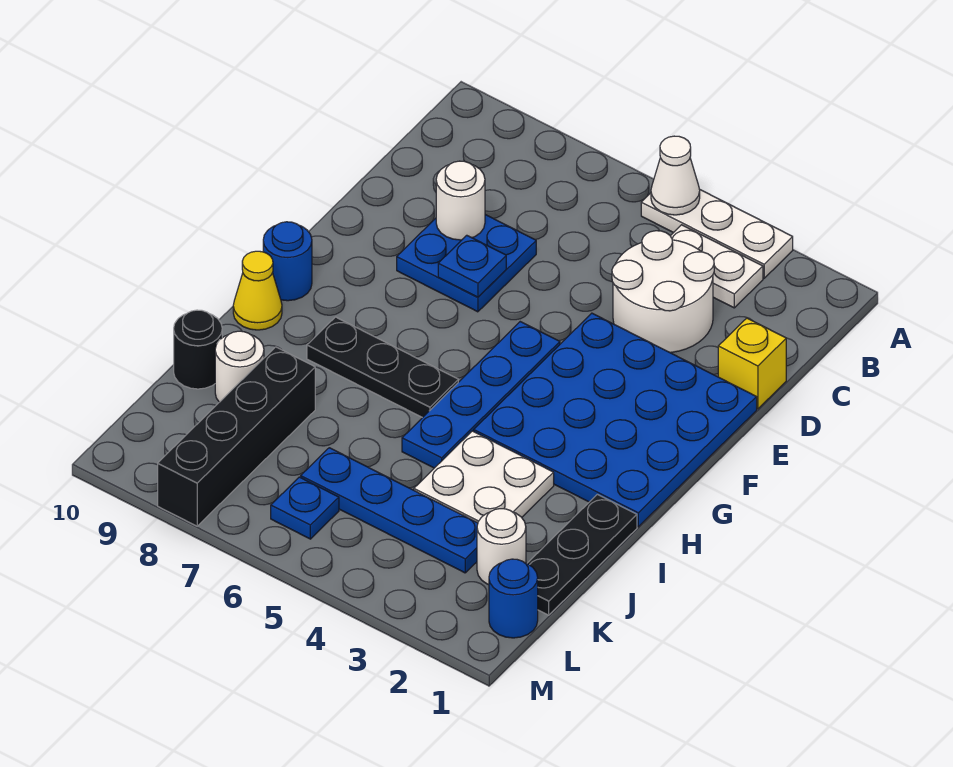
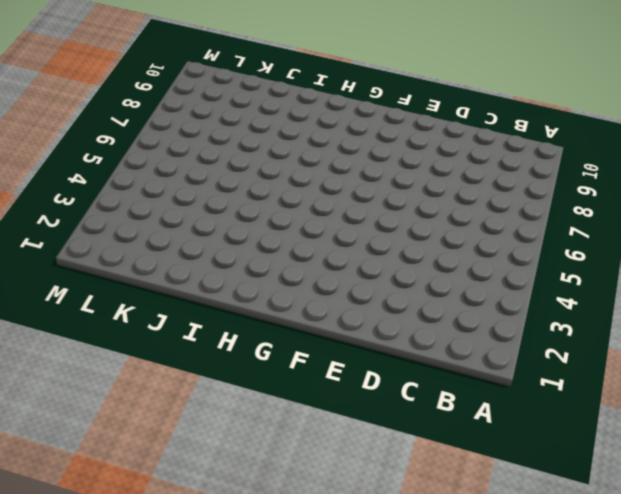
none -> white 1x3 plate [641,190,793,278]
none -> white 1x2 plate [671,225,763,308]
none -> white 2x2 round brick [612,231,714,353]

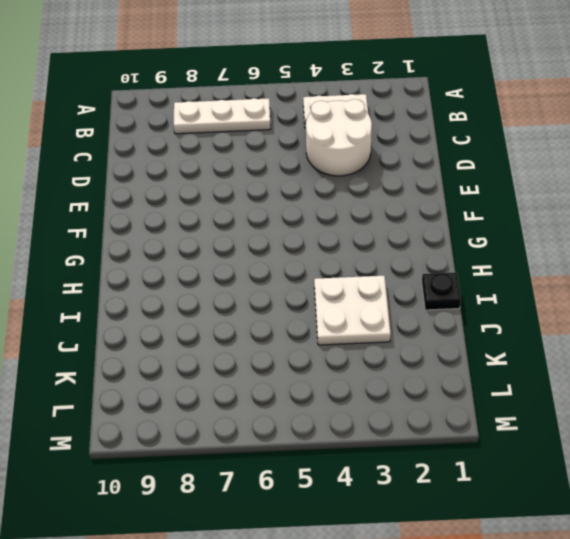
white 1x3 plate [173,98,271,134] -> white 1x3 plate moved to [641,190,793,278]
black 1x1 plate [422,272,461,310] -> black 1x3 plate [527,494,637,615]
none -> yellow 1x1 brick [718,318,786,409]
none -> blue 2x2 plate [397,215,536,312]
none -> blue 4x4 plate [474,313,757,527]

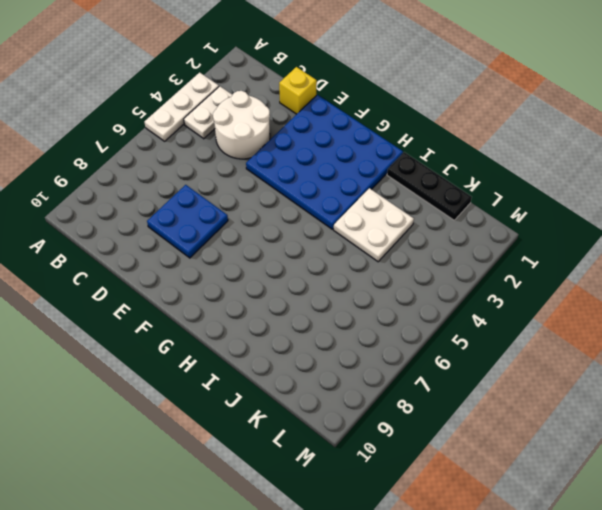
none -> blue 1x4 plate [402,322,560,468]
none -> blue 1x1 round brick [263,222,312,301]
none -> black 1x3 plate [307,317,458,418]

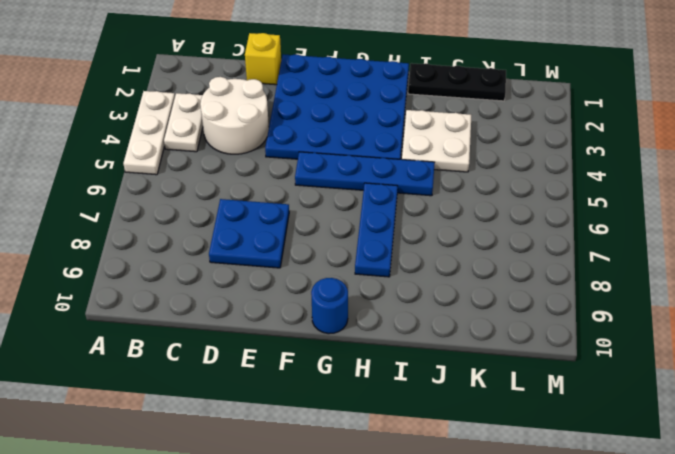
blue 1x3 plate [355,183,398,277] -> black 1x3 plate [307,317,458,418]
none -> yellow 1x1 cone [233,251,282,330]
none -> black 1x4 brick [158,347,315,526]
none -> white 1x1 round brick [215,331,264,402]

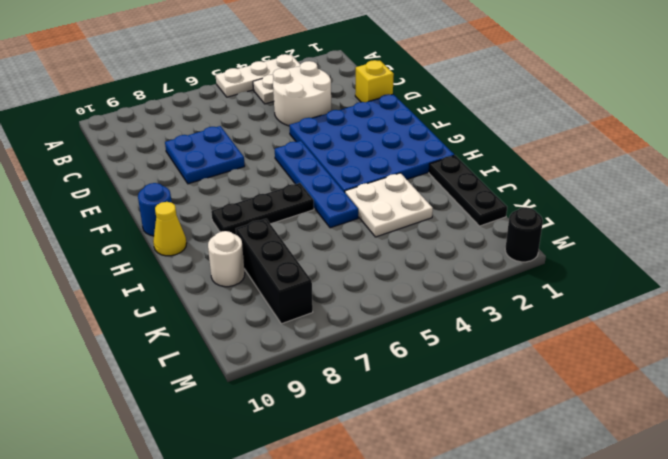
black 1x3 brick [236,219,313,324] -> black 1x4 brick [158,347,315,526]
black 1x1 round brick [505,207,543,262] -> black 1x1 round brick moved to [174,310,222,389]
none -> white 1x1 round brick [477,509,526,585]
none -> blue 1x4 plate [301,448,478,573]
none -> blue 1x1 round brick [489,559,538,638]

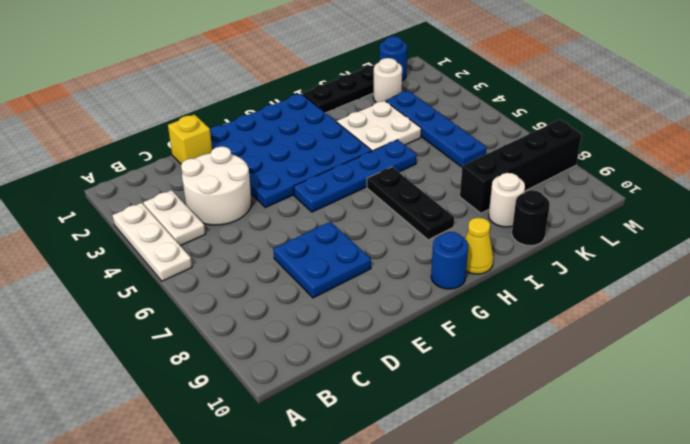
none -> blue 1x1 plate [271,477,339,539]
none -> white 1x1 cone [651,136,700,215]
none -> white 1x1 round brick [436,161,485,240]

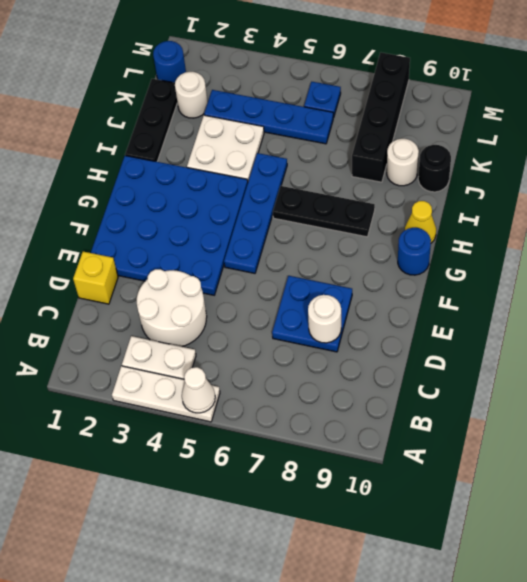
none -> blue 1x1 plate [438,235,506,297]

